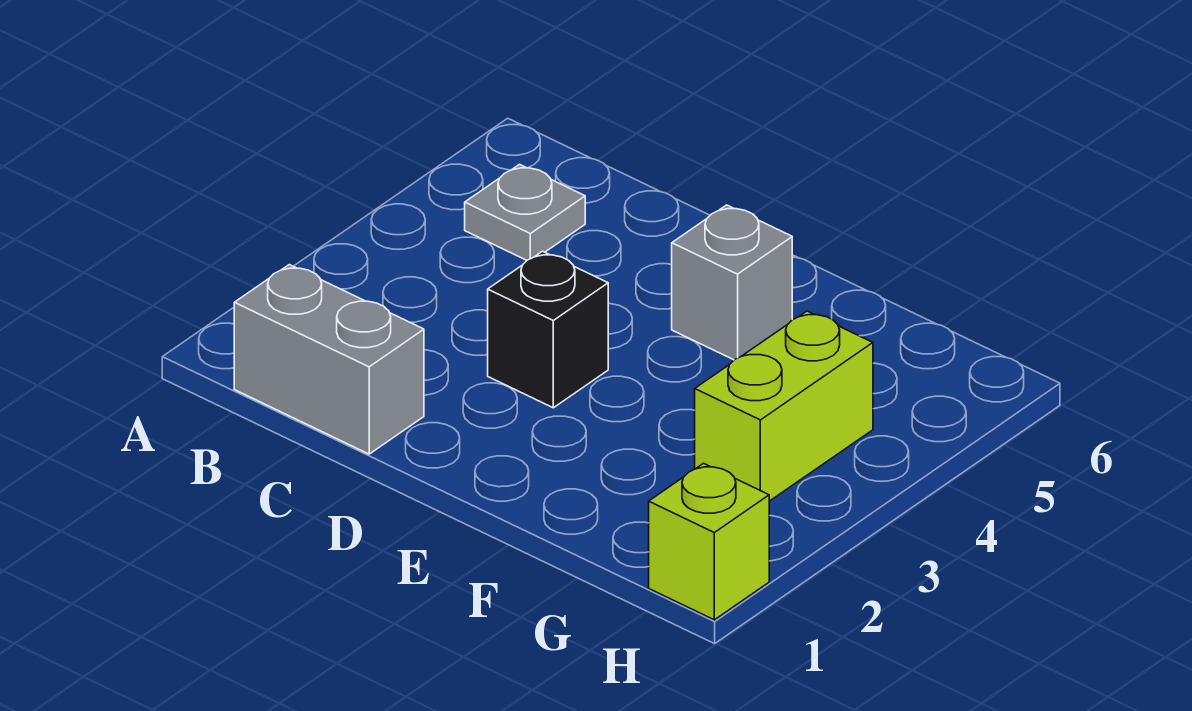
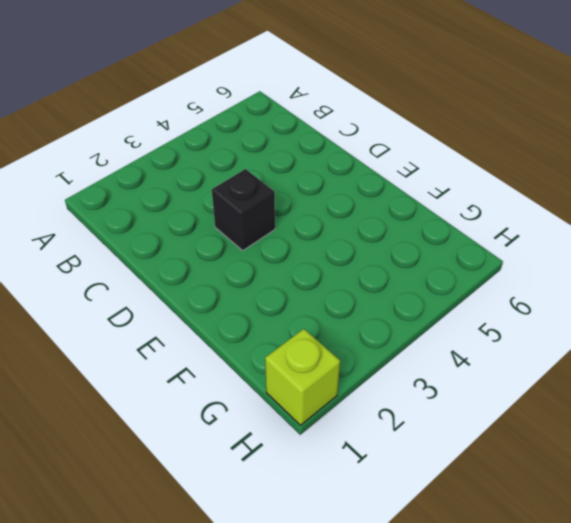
none -> grey 1x2 brick [234,265,424,454]
none -> grey 1x1 plate [465,164,585,260]

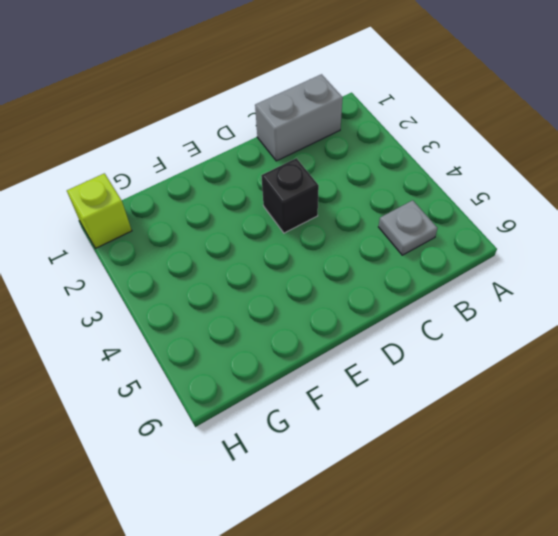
none -> grey 1x1 brick [672,205,792,360]
none -> lime 1x2 brick [695,311,873,501]

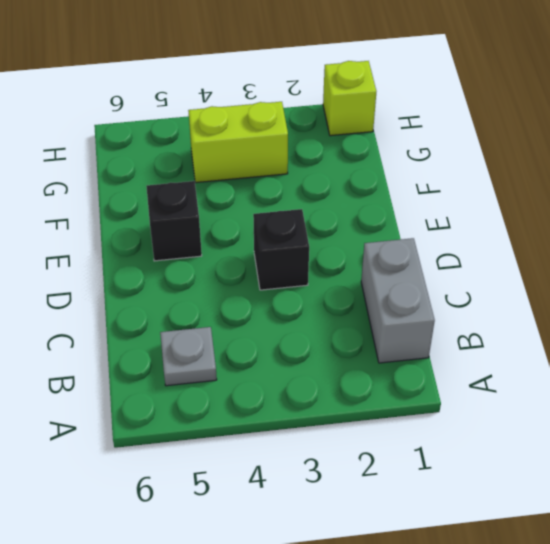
black 1x1 brick [146,181,202,261] -> grey 1x1 brick [672,205,792,360]

